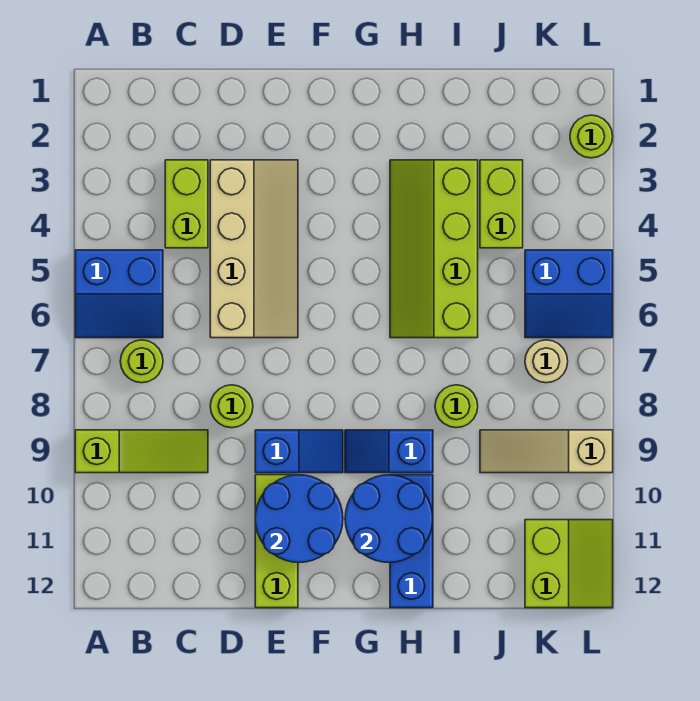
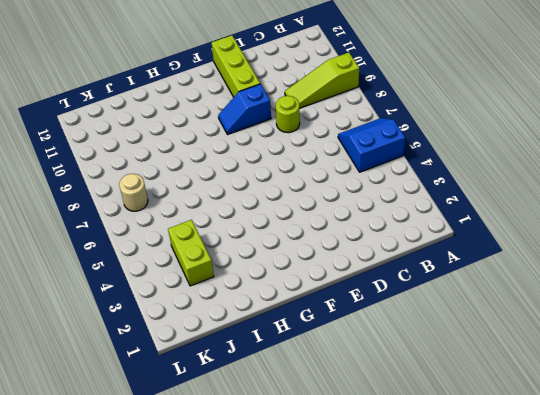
none -> lime 1x1 round brick [120,340,163,383]
none -> lime 1x2 brick [165,160,208,248]
none -> tan 2x4 slope [210,160,298,338]

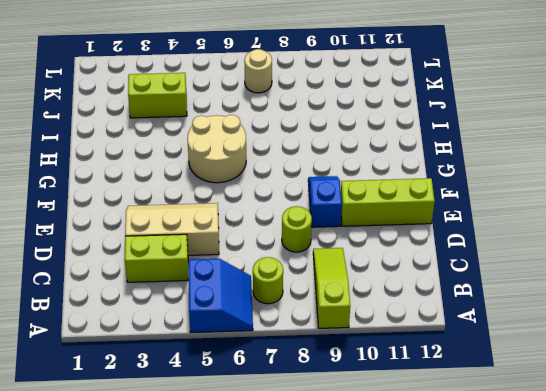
tan 2x3 slope [125,203,219,255] -> tan 2x4 slope [210,160,298,338]
tan 2x2 round brick [187,115,246,183] -> lime 2x4 slope [390,160,478,338]
none -> blue 1x2 slope [345,430,433,473]
none -> blue 1x3 brick [390,475,433,608]
none -> lime 1x1 round brick [435,385,478,428]

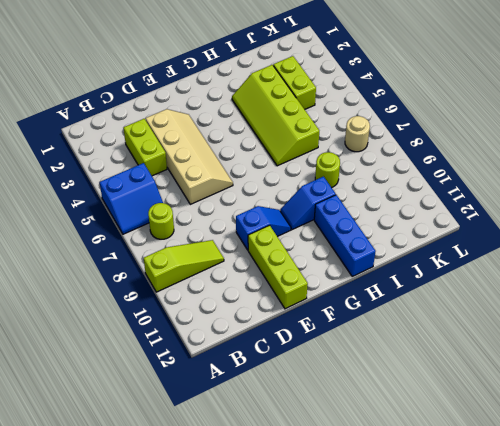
none -> lime 1x1 round brick [210,385,253,428]
none -> tan 1x3 slope [480,430,613,473]
none -> blue 2x2 slope [525,250,613,338]

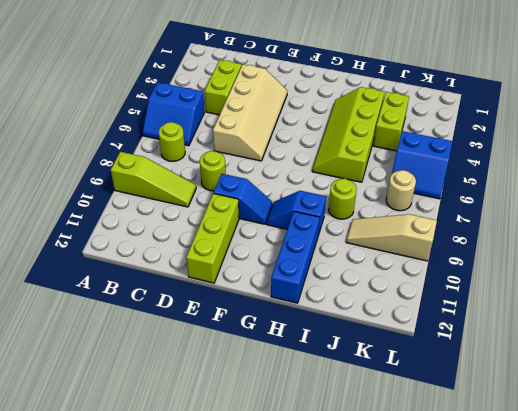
none -> lime 2x2 slope [525,520,613,608]
none -> lime 1x1 round brick [570,115,613,158]
none -> blue 2x2 round brick [255,475,343,563]

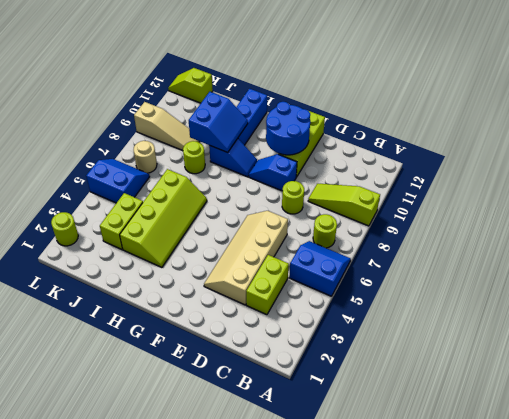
blue 2x2 slope [189,92,248,153] -> blue 2x2 round brick [345,475,433,563]
lime 1x2 slope [168,68,213,103] -> lime 2x2 slope [525,520,613,608]

